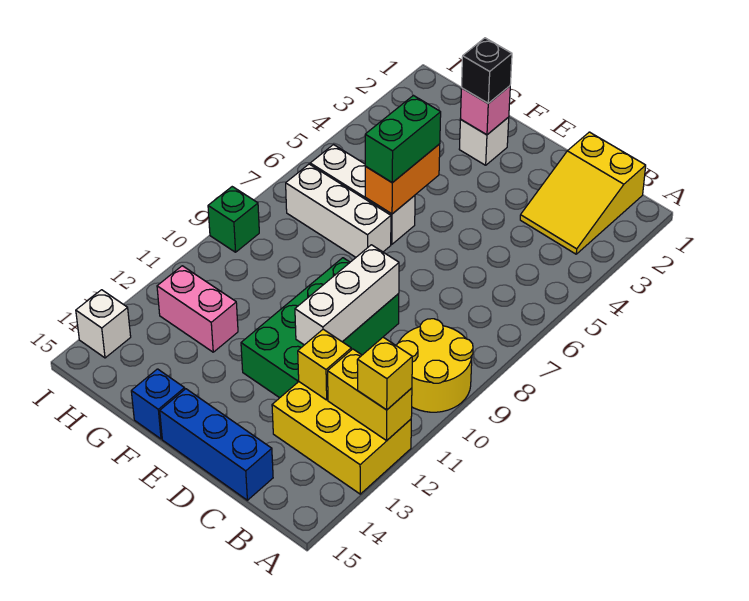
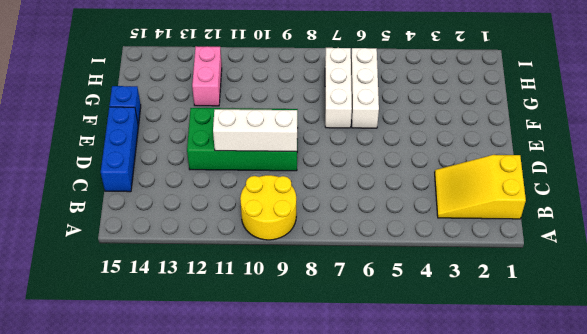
none -> yellow 2x3 brick [272,382,411,494]
none -> white 1x1 brick [459,117,509,165]
none -> green 1x1 brick [208,187,259,252]

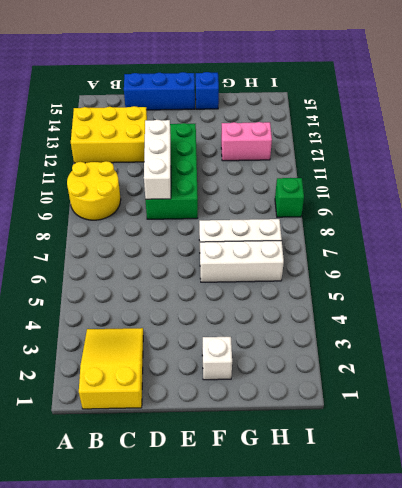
none -> white 1x1 brick [76,290,131,358]
none -> yellow 1x2 brick [328,349,412,440]
none -> yellow 1x1 brick [298,329,351,400]

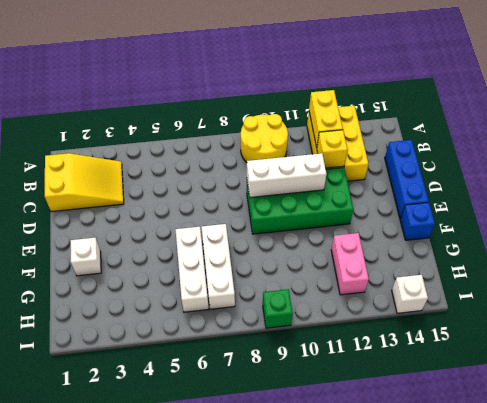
none -> pink 1x1 brick [460,86,510,135]
none -> orange 1x2 brick [365,144,440,214]
none -> yellow 1x1 brick [357,337,412,410]

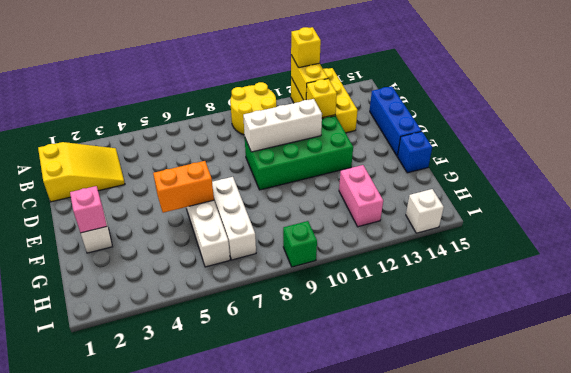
none -> black 1x1 brick [461,38,512,103]
none -> green 1x2 brick [365,96,441,183]

